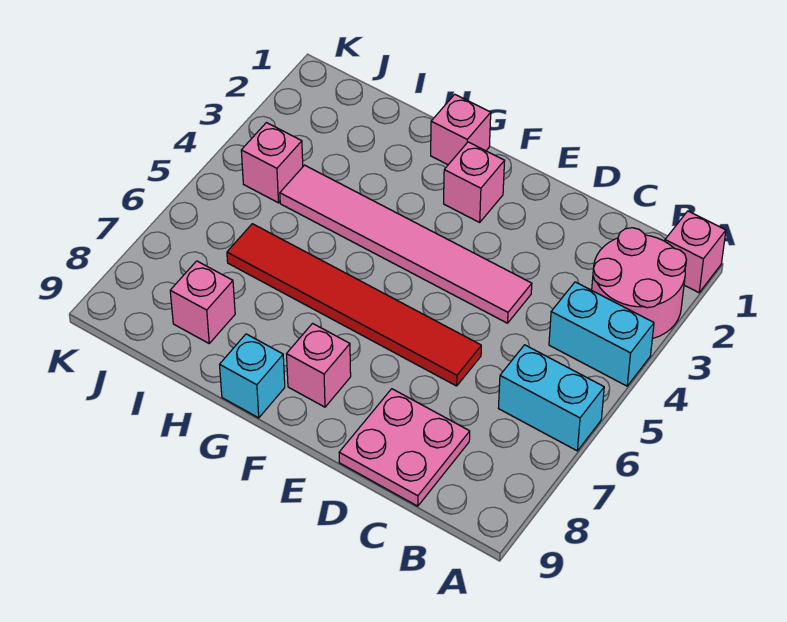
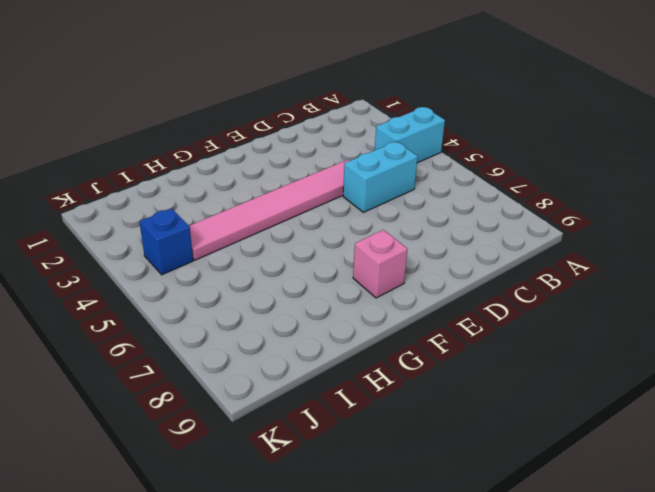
cyan 1x2 brick [343,141,418,212] -> cyan 1x2 brick moved to [498,345,604,451]
blue 1x1 brick [139,208,193,275] -> pink 1x1 brick [241,123,303,203]
none -> pink 1x1 brick [665,211,726,293]
none -> pink 2x2 round brick [592,228,686,339]
none -> pink 2x2 plate [339,389,470,506]

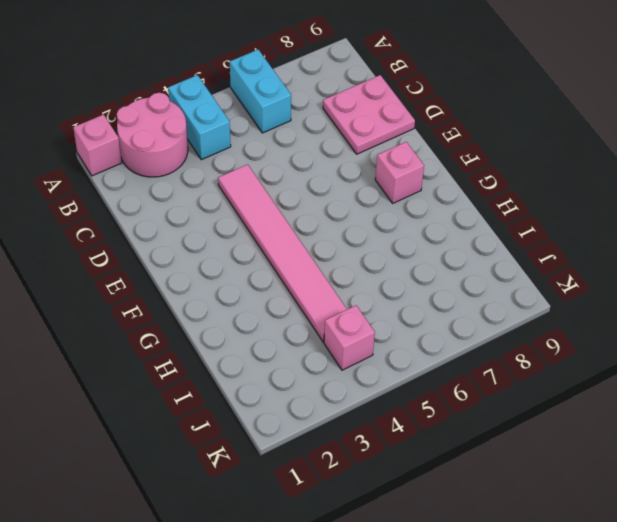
none -> red 1x6 tile [227,224,481,386]
none -> pink 1x1 brick [444,142,505,222]
none -> pink 1x1 brick [431,94,491,165]

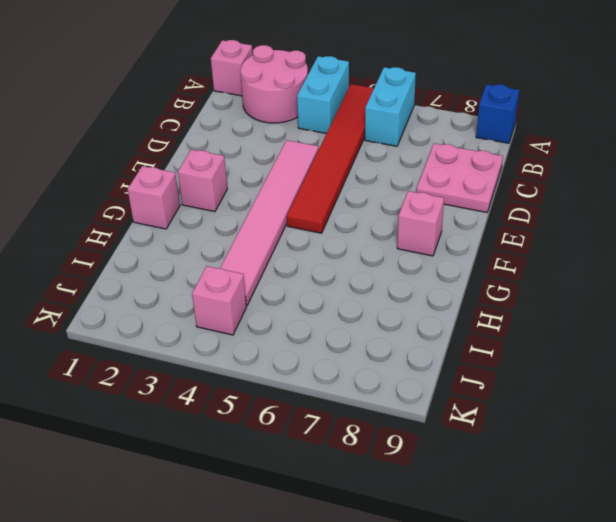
red 1x6 tile [287,84,374,233] -> red 1x6 tile moved to [227,224,481,386]
blue 1x1 brick [476,84,519,143] -> none
none -> cyan 1x1 brick [220,334,285,418]
none -> pink 1x1 brick [170,261,235,343]

